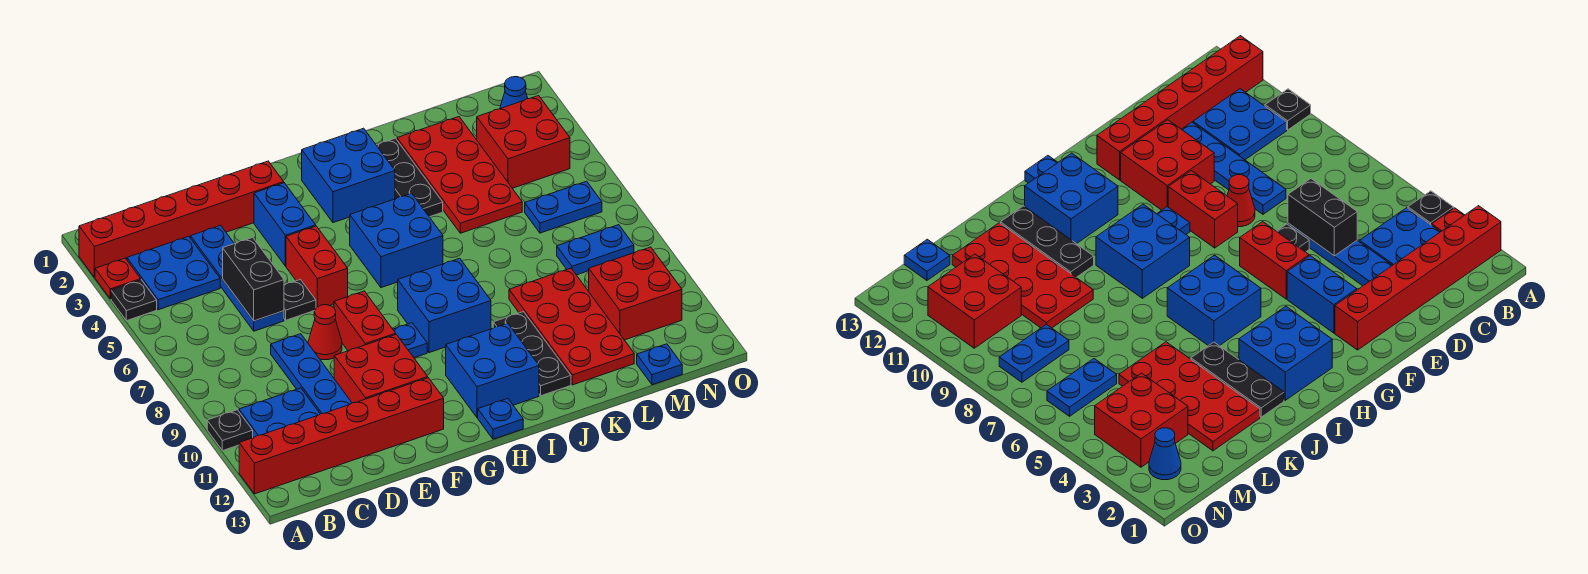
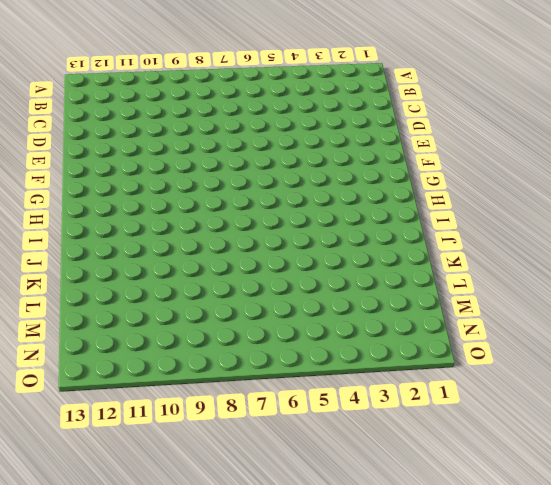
none -> red 1x6 brick [79,161,284,277]
none -> red 1x1 plate [95,258,141,299]
none -> black 1x1 plate [111,280,157,321]
none -> black 1x1 plate [207,410,253,451]

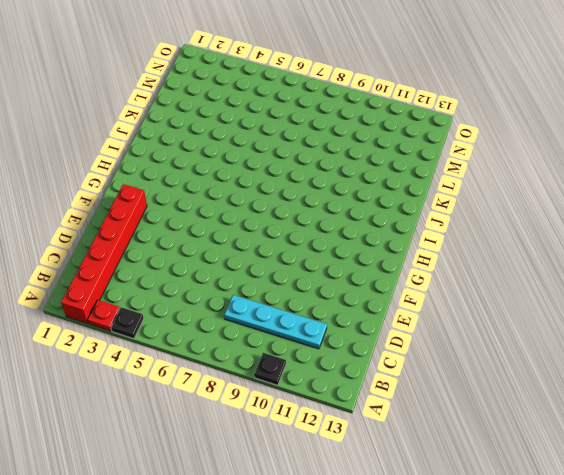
cyan 1x4 plate [224,295,327,349] -> blue 2x2 plate [239,388,320,438]
none -> red 1x6 brick [239,378,444,494]
none -> blue 2x2 plate [127,236,220,310]
none -> blue 1x4 plate [191,225,284,331]
none -> blue 1x4 plate [271,334,352,414]

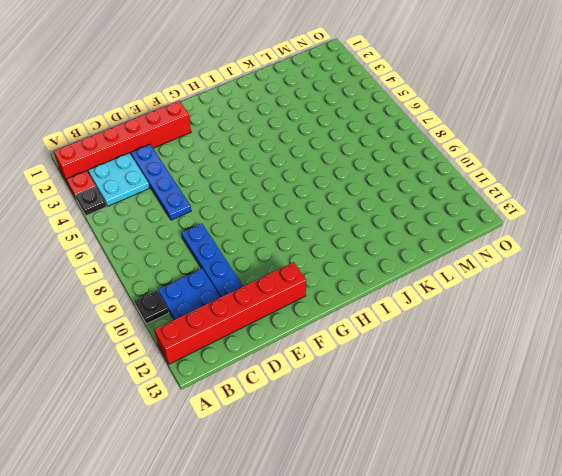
cyan 2x2 plate [88,153,149,206] -> blue 2x2 plate [127,236,220,310]
none -> black 1x1 plate [284,280,316,320]
none -> red 1x1 cone [308,305,342,360]
none -> red 2x2 brick [334,334,428,403]
none -> blue 1x2 brick [254,183,316,266]

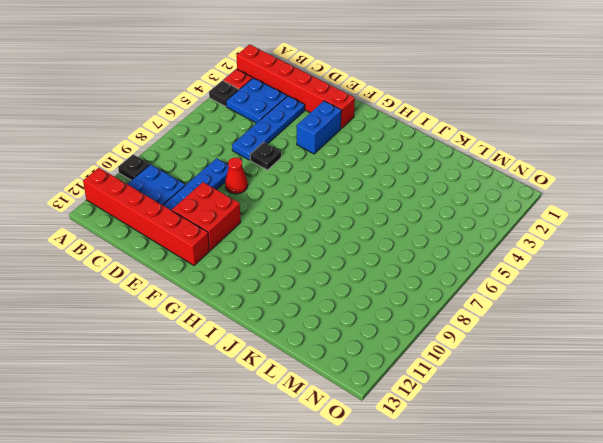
none -> red 1x2 brick [286,226,348,308]
none -> red 1x2 brick [334,291,396,351]
none -> blue 1x1 plate [393,323,427,358]
none -> blue 2x2 brick [302,128,395,223]

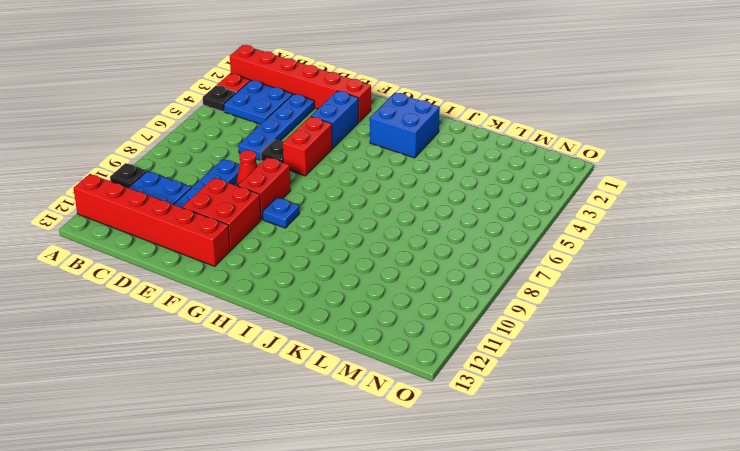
none -> blue 2x2 brick [350,193,443,288]
none -> blue 2x2 brick [398,258,491,353]
none -> blue 2x2 brick [446,323,539,418]
none -> blue 1x1 plate [478,398,523,439]

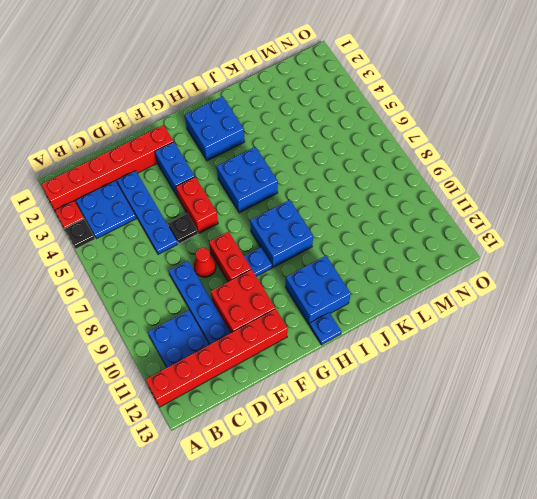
none -> black 1x1 plate [207,410,253,451]
none -> black 1x3 plate [377,138,443,217]
none -> black 1x3 plate [493,312,571,396]
none -> red 2x4 plate [397,117,522,233]

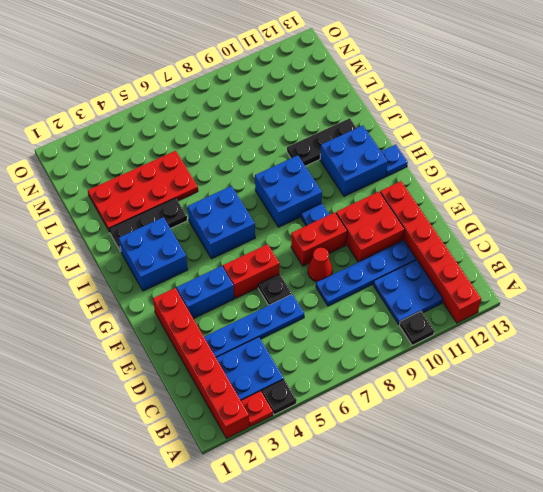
none -> red 2x4 plate [509,268,634,385]
none -> red 2x2 brick [477,96,570,188]
none -> blue 1x2 plate [525,181,602,233]
none -> blue 1x2 plate [557,225,634,275]

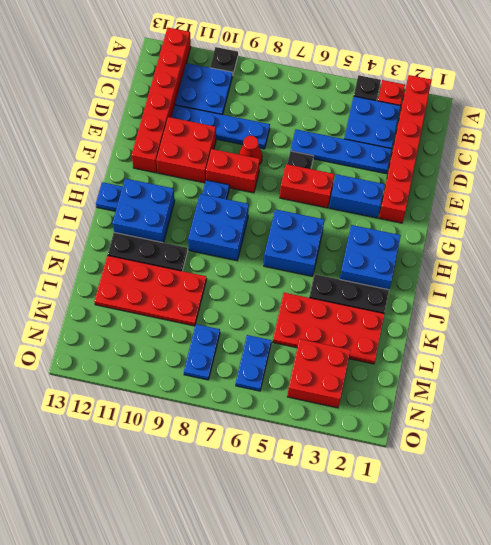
none -> red 2x2 brick [589,247,682,340]
none -> blue 1x1 plate [637,344,682,385]
none -> blue 1x1 cone [500,77,528,109]
none -> black 1x2 brick [223,237,284,321]

